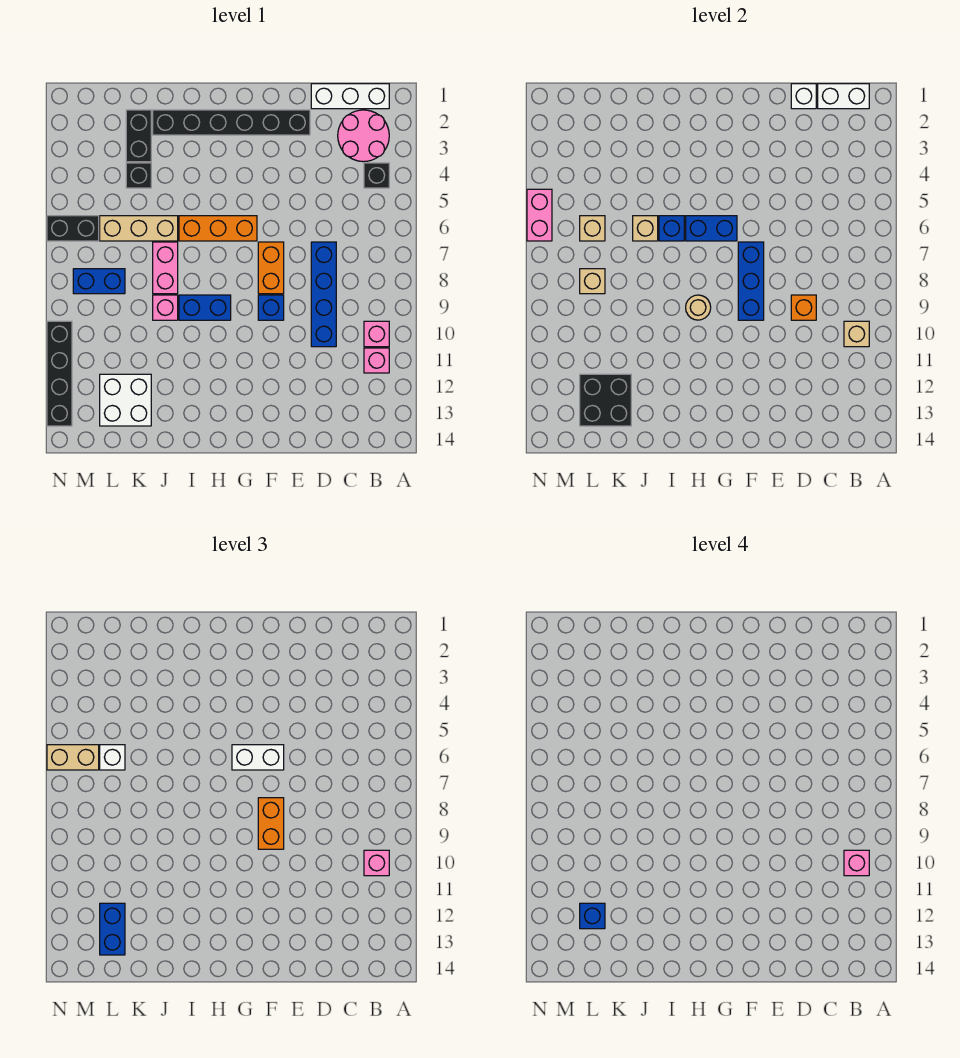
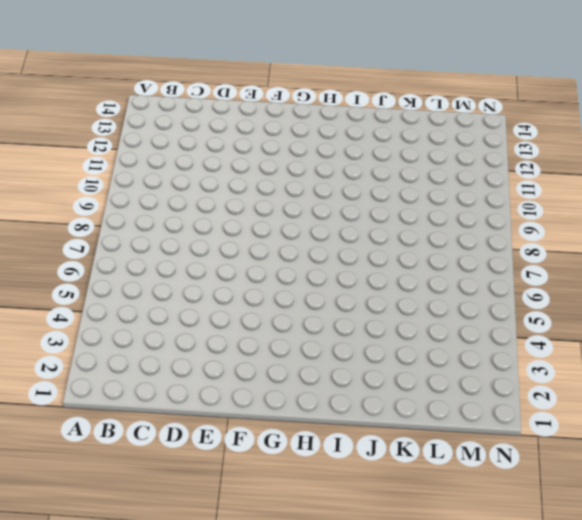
none -> white 1x3 brick [311,84,389,109]
none -> pink 2x2 round brick [338,110,389,162]
none -> black 1x1 brick [364,163,389,188]
none -> pink 1x1 brick [364,321,389,347]

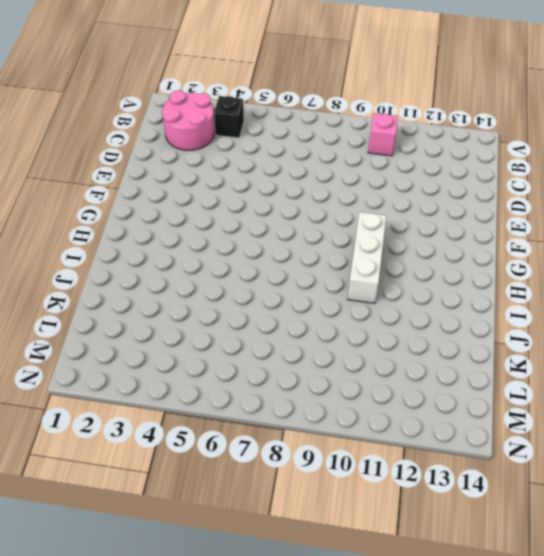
white 1x3 brick [348,212,386,303] -> white 1x3 brick moved to [311,84,389,109]
none -> pink 1x1 brick [364,348,389,373]
none -> blue 1x4 brick [311,242,336,347]
none -> black 1x6 brick [153,110,310,135]
none -> orange 1x2 brick [258,242,284,294]

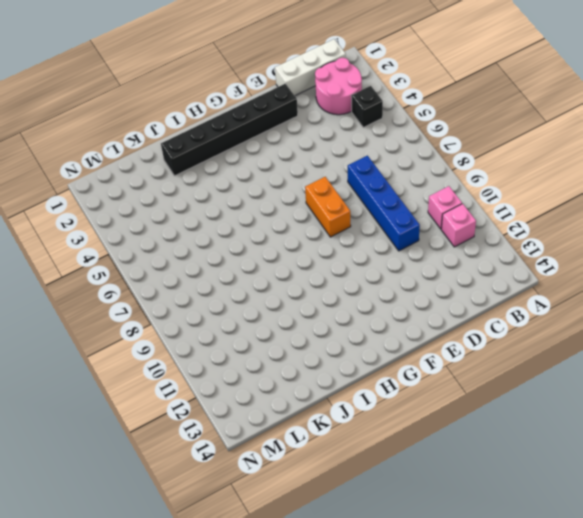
none -> blue 1x1 brick [258,295,284,320]
none -> orange 1x3 brick [179,216,257,241]
none -> blue 1x2 brick [179,295,231,320]
none -> tan 1x3 brick [100,216,178,241]

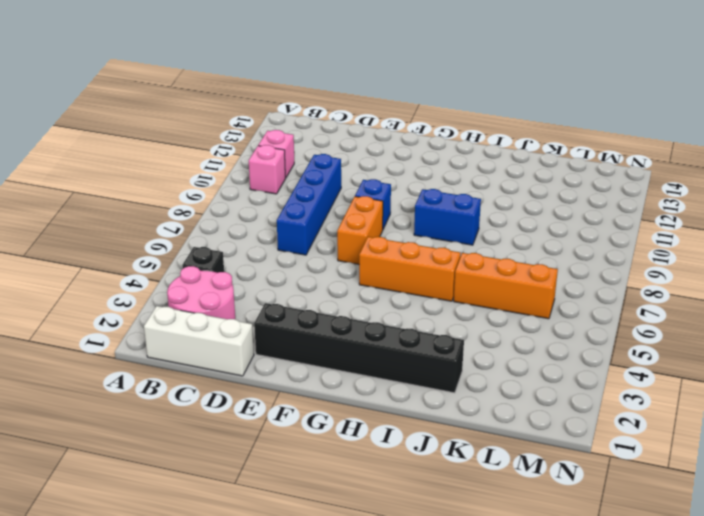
orange 1x3 brick [454,253,558,319] -> tan 1x3 brick [100,216,178,241]
none -> pink 1x2 brick [153,242,178,294]
none -> pink 1x1 brick [153,295,178,320]
none -> black 1x2 brick [126,110,151,162]
none -> black 1x1 brick [126,163,151,188]

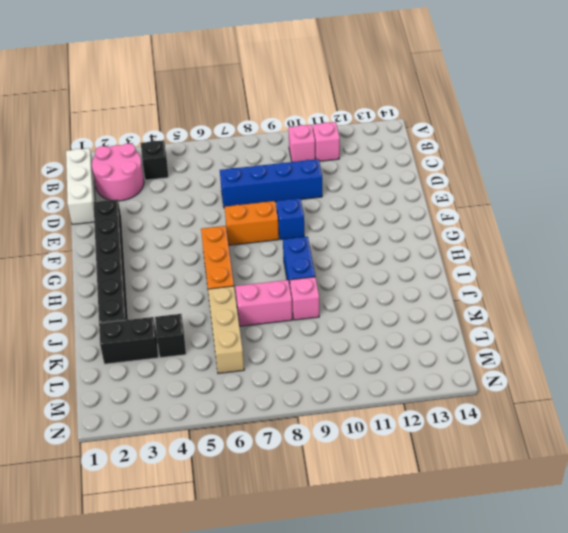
none -> white 2x2 brick [100,374,151,426]
none -> blue 1x2 brick [73,269,125,294]
none -> black 1x2 brick [47,216,99,241]
none -> black 1x4 brick [47,321,72,426]

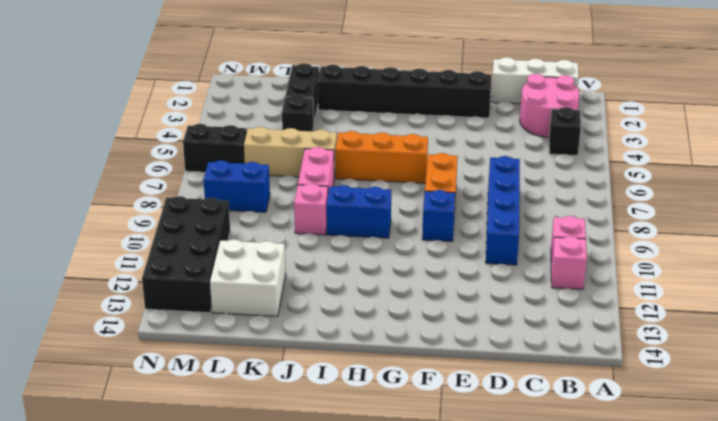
black 2x4 brick [142,196,230,313] -> black 1x4 brick [47,321,72,426]
none -> white 1x2 brick [818,84,869,109]
none -> tan 1x1 brick [844,321,869,347]
none -> white 1x1 brick [791,84,816,109]
none -> orange 1x1 brick [791,295,816,320]

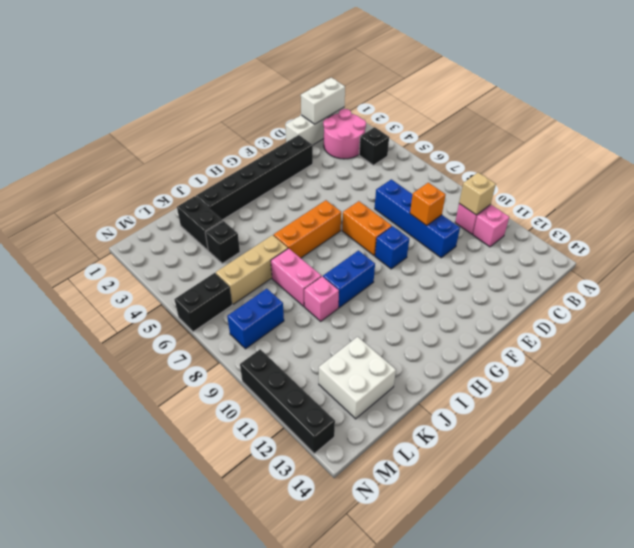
none -> white 1x1 brick [791,84,816,109]
none -> blue 1x3 brick [738,242,764,320]
none -> blue 1x2 brick [686,216,737,241]
none -> tan 1x1 round brick [686,295,711,320]

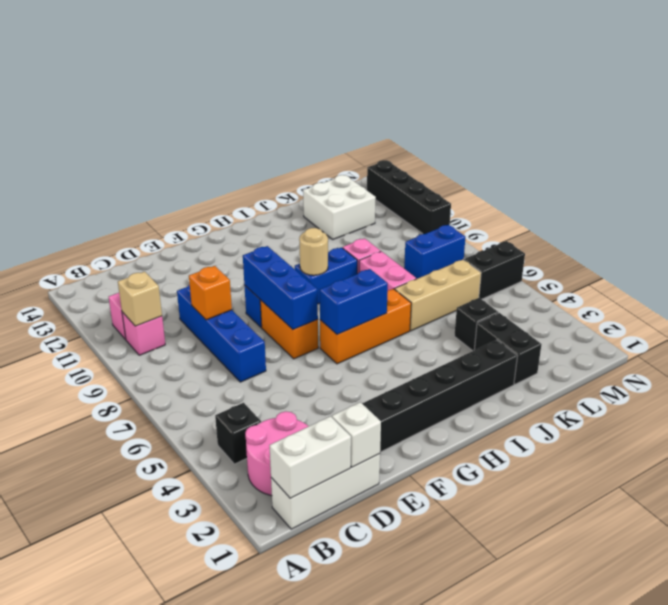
none -> blue 1x1 brick [659,216,684,241]
none -> tan 1x1 brick [633,216,658,241]
none -> black 2x2 brick [580,374,631,426]
none -> tan 1x1 brick [580,216,605,241]

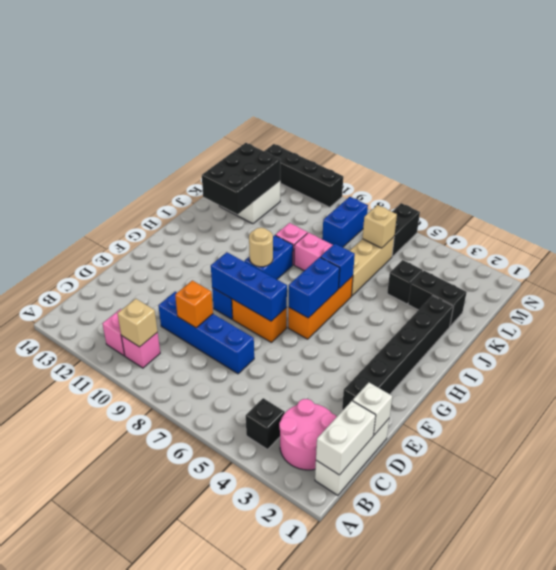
black 2x3 brick [202,143,280,214] -> black 2x2 brick [580,374,631,426]
none -> tan 1x1 brick [633,216,658,241]
none -> tan 1x1 brick [580,269,605,294]
none -> pink 1x2 brick [527,189,552,241]
none -> pink 1x1 brick [364,850,389,876]

